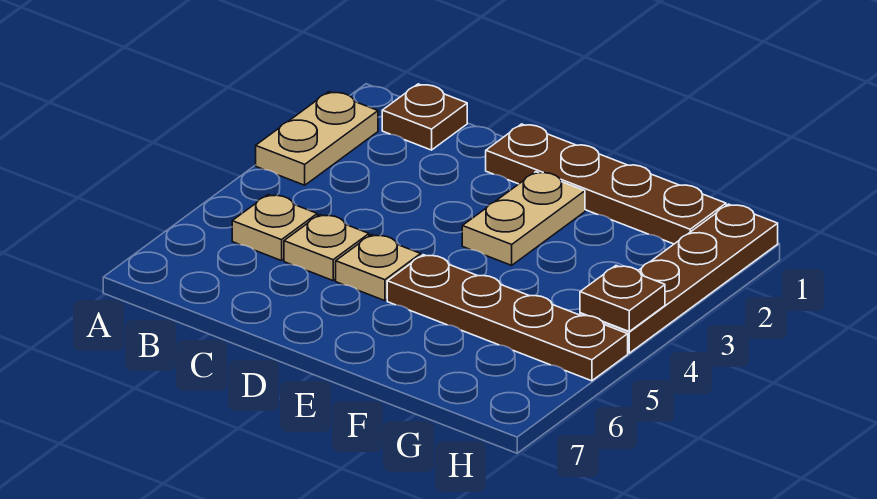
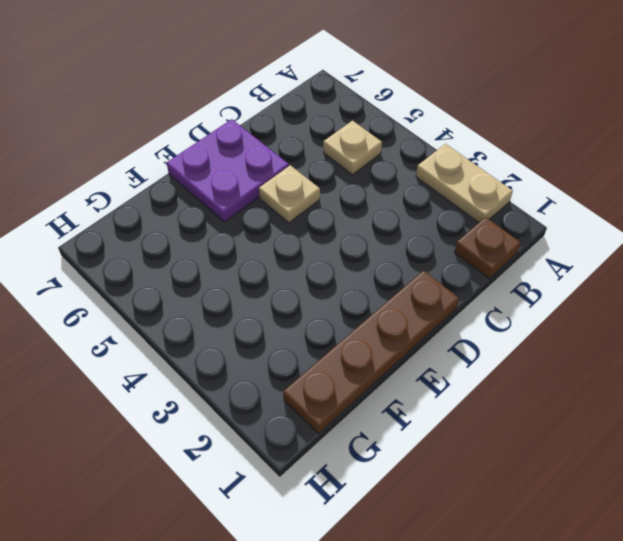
purple 2x2 plate [167,119,289,222] -> none
none -> tan 1x1 plate [284,215,369,280]
none -> tan 1x2 plate [462,172,585,265]

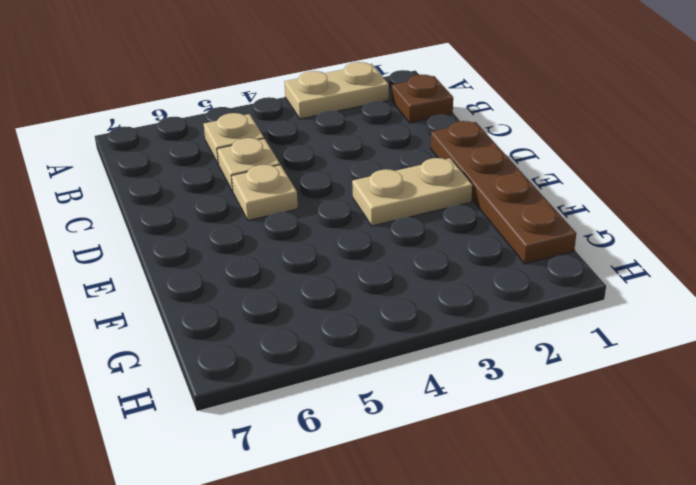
none -> brown 1x4 plate [387,255,628,381]
none -> brown 1x4 plate [580,204,778,353]

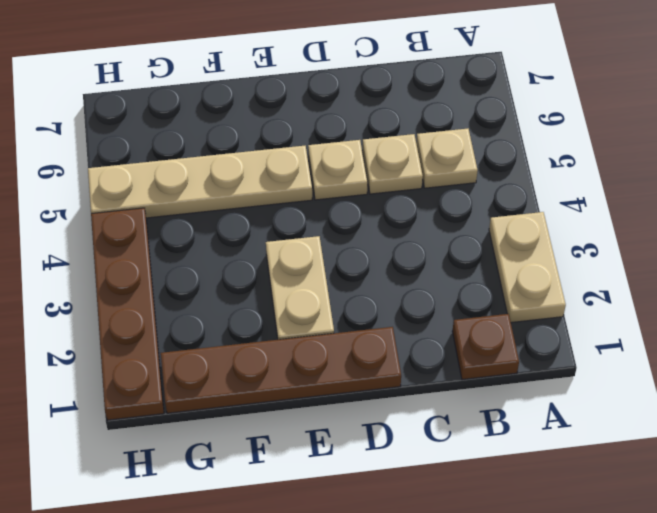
tan 1x4 plate [88,146,312,218] -> brown 1x4 plate [387,255,628,381]
none -> brown 1x1 plate [580,266,665,331]

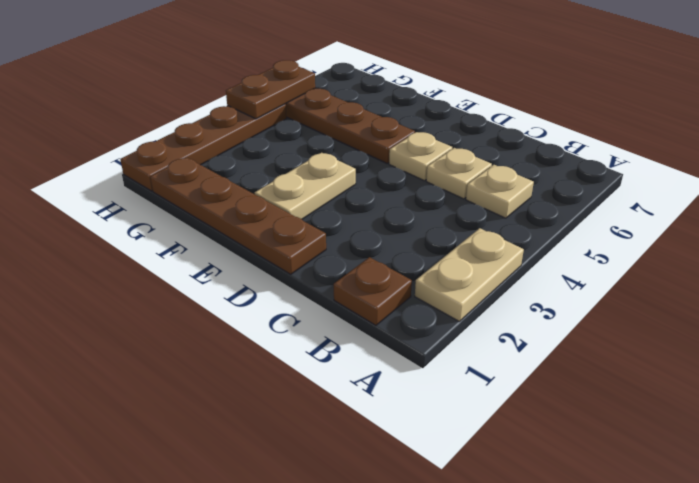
brown 1x2 plate [226,60,315,119] -> brown 1x1 plate [580,266,665,331]

